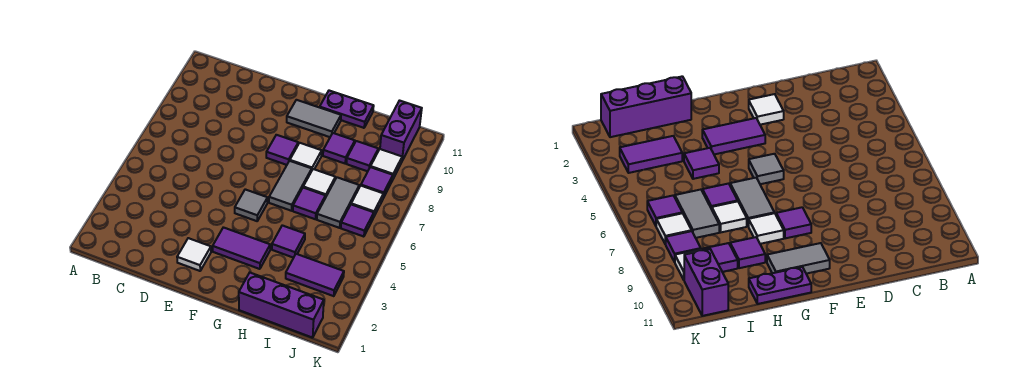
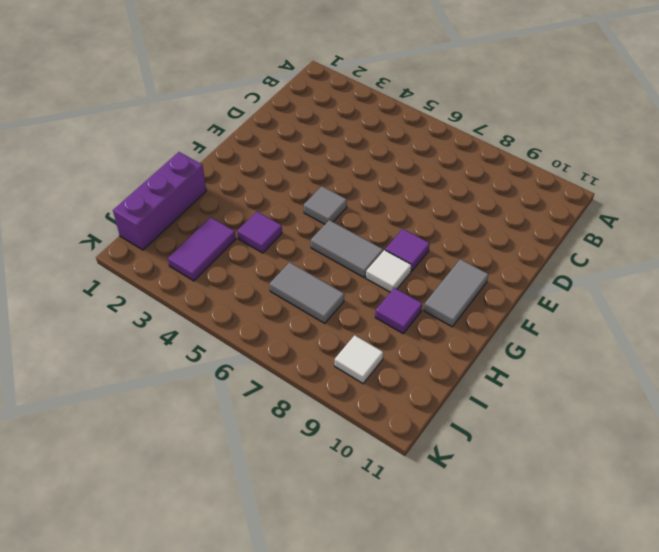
none -> white 1x1 tile [177,238,211,271]
none -> purple 1x2 tile [213,227,270,269]
none -> purple 1x2 plate [320,91,374,128]

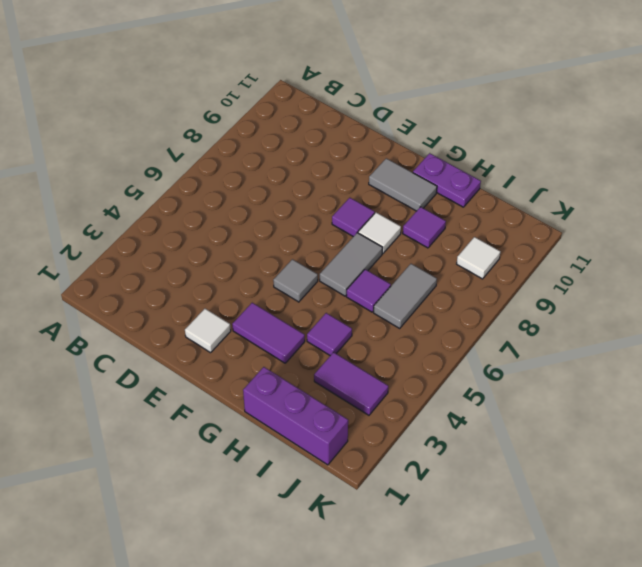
none -> white 1x1 tile [303,169,335,198]
none -> purple 1x1 tile [346,141,378,171]
none -> purple 1x1 tile [341,205,374,237]

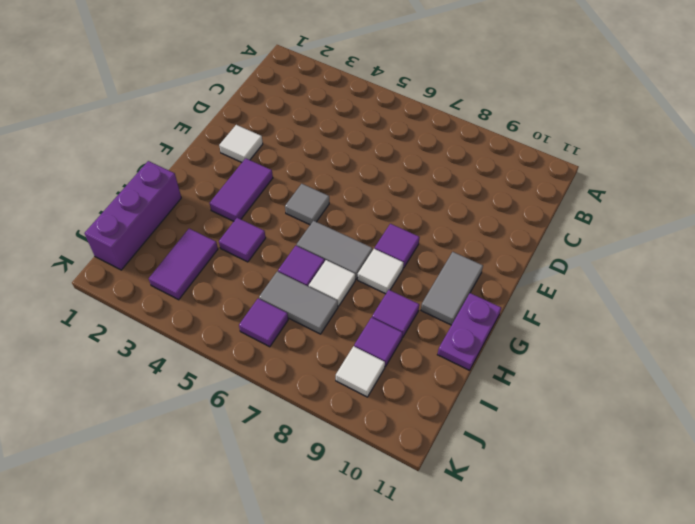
none -> white 1x1 tile [351,186,383,217]
none -> purple 1x1 tile [361,167,393,198]
none -> purple 1x2 brick [380,101,422,161]

